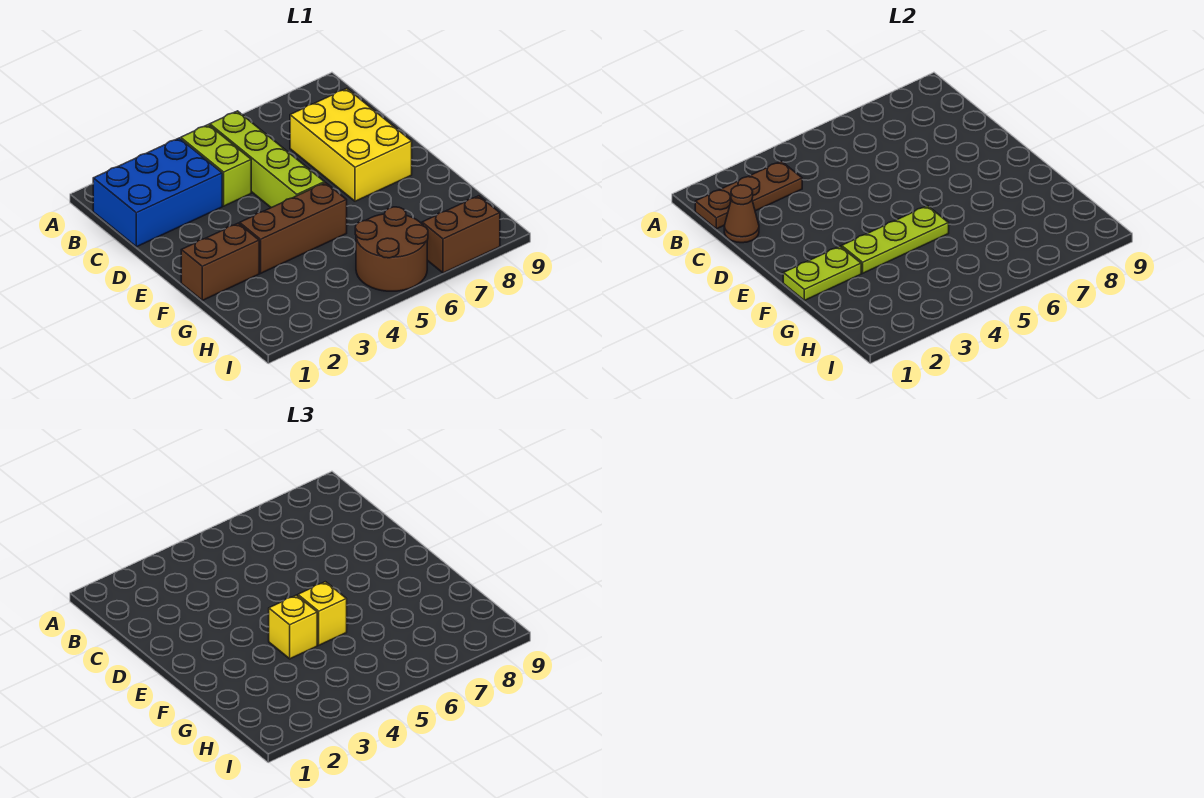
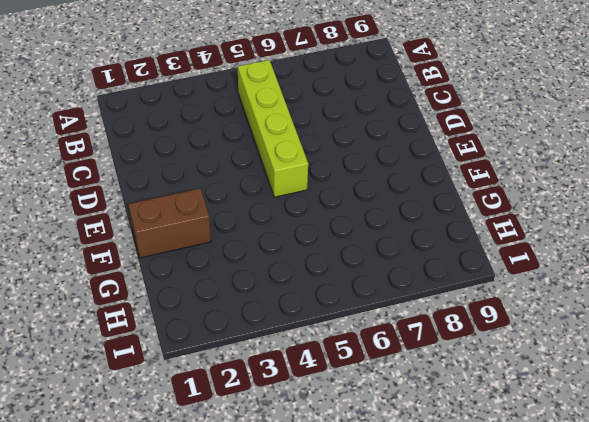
none -> blue 2x3 brick [93,138,222,247]
none -> lime 1x2 brick [181,125,251,206]
none -> yellow 2x3 brick [290,88,412,201]

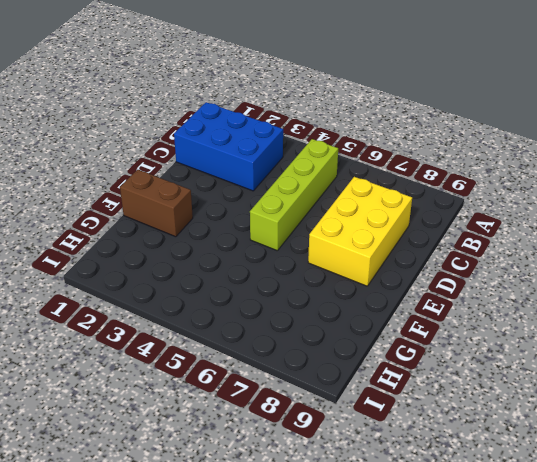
none -> lime 1x2 brick [181,125,251,206]
none -> brown 1x3 brick [240,183,347,273]
none -> brown 2x2 round brick [355,207,428,291]

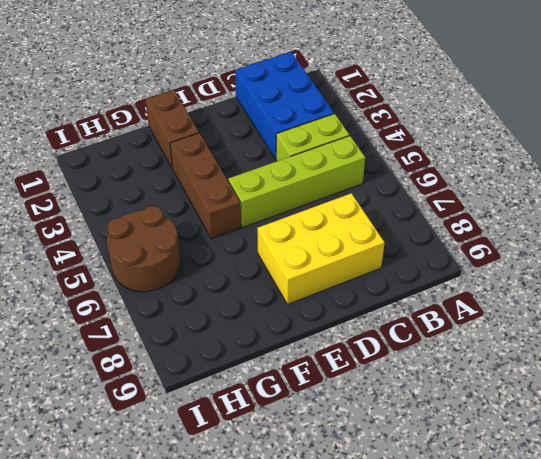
none -> brown 1x2 brick [422,196,500,273]
none -> brown 1x3 plate [695,161,802,229]
none -> brown 1x1 cone [724,185,759,243]

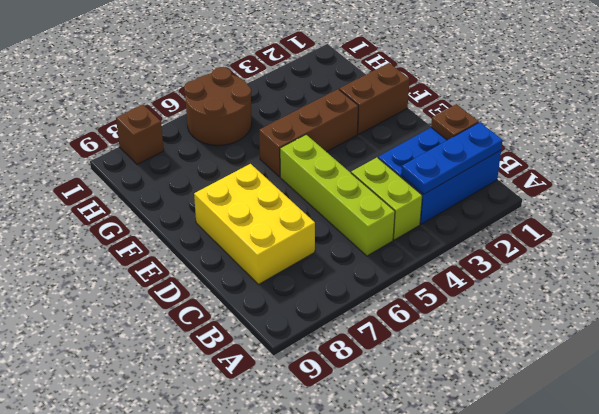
blue 1x3 plate [401,122,503,194] -> brown 1x3 plate [695,161,802,229]
brown 1x1 plate [431,104,479,140] -> brown 1x1 cone [724,185,759,243]
brown 1x1 brick [116,105,164,164] -> brown 1x2 brick [422,196,500,273]
none -> lime 1x2 plate [783,246,861,300]
none -> lime 1x3 plate [842,206,949,273]
none -> yellow 1x1 brick [269,595,317,659]

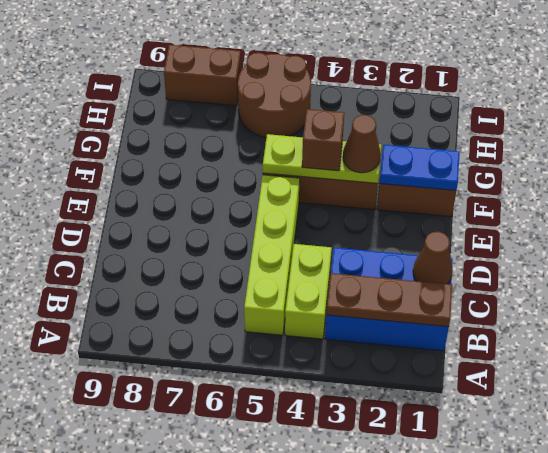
blue 1x2 plate [380,145,460,190] -> lime 1x2 plate [783,246,861,300]
brown 1x1 cone [343,115,381,173] -> none
brown 1x1 brick [302,109,344,171] -> yellow 1x1 brick [269,595,317,659]
none -> yellow 2x3 brick [290,88,412,201]
none -> yellow 1x1 brick [298,582,347,645]

